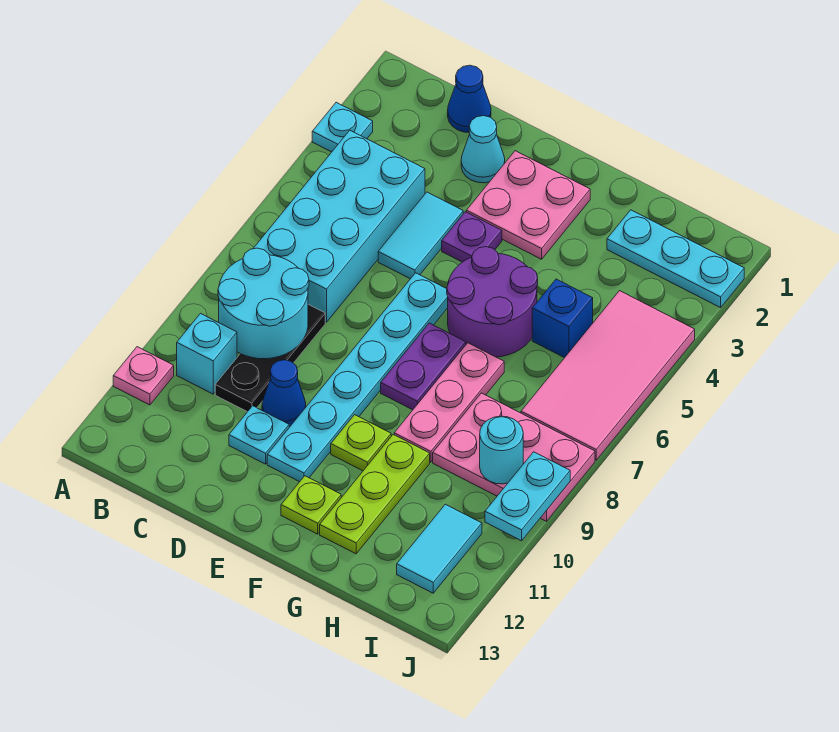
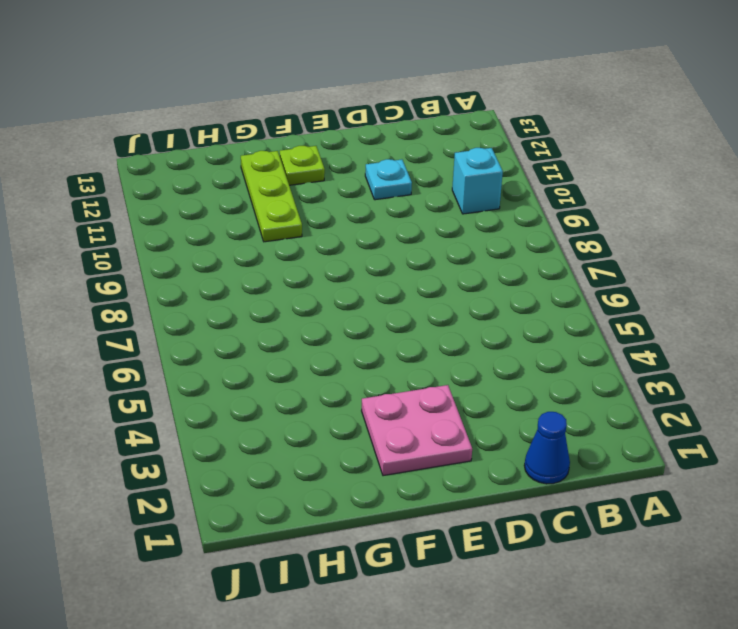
none -> cyan 1x1 plate [312,102,373,152]
none -> pink 1x1 plate [113,347,174,405]
none -> cyan 2x4 brick [253,130,425,322]

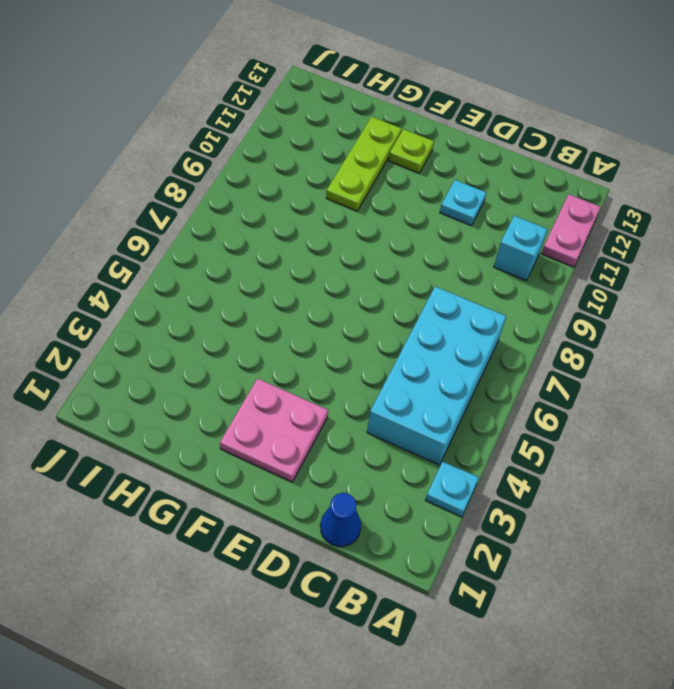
pink 1x2 plate [541,194,601,267] -> pink 1x1 plate [113,347,174,405]
none -> black 1x3 plate [215,304,325,412]
none -> cyan 1x1 cone [461,116,505,183]
none -> cyan 1x2 tile [378,192,463,279]

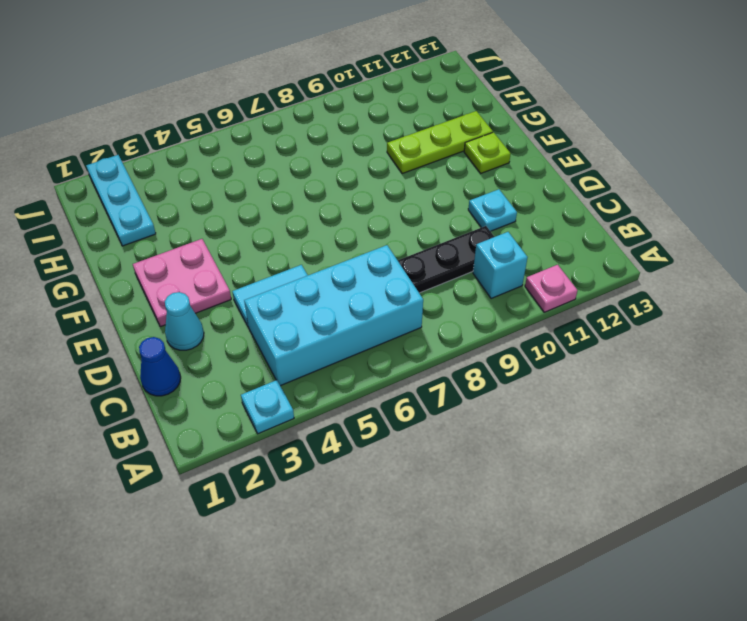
none -> blue 1x1 cone [262,360,306,426]
none -> purple 1x1 plate [442,212,502,262]
none -> cyan 1x6 plate [267,273,448,482]

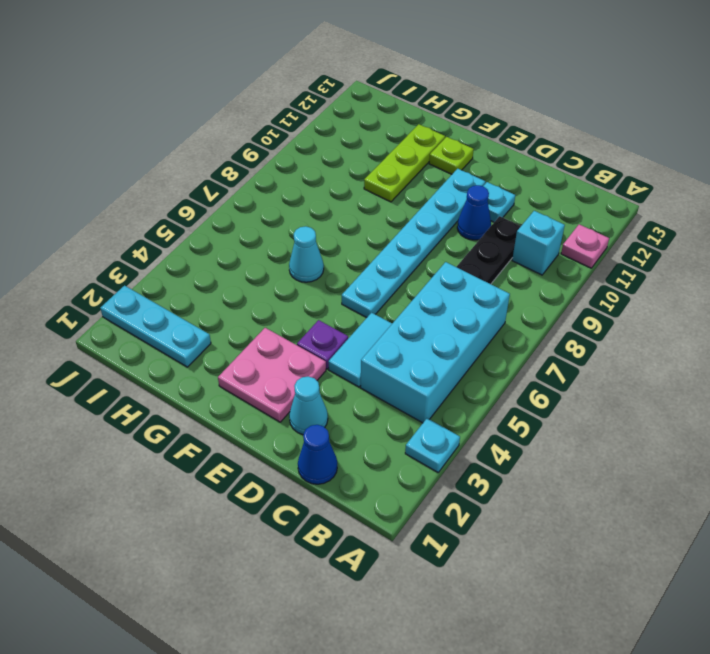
cyan 1x1 cone [289,226,324,282] -> purple 2x2 round brick [447,247,538,357]
none -> purple 1x2 plate [381,323,466,410]
none -> lime 1x1 plate [331,415,391,471]
none -> pink 1x3 plate [394,343,504,462]

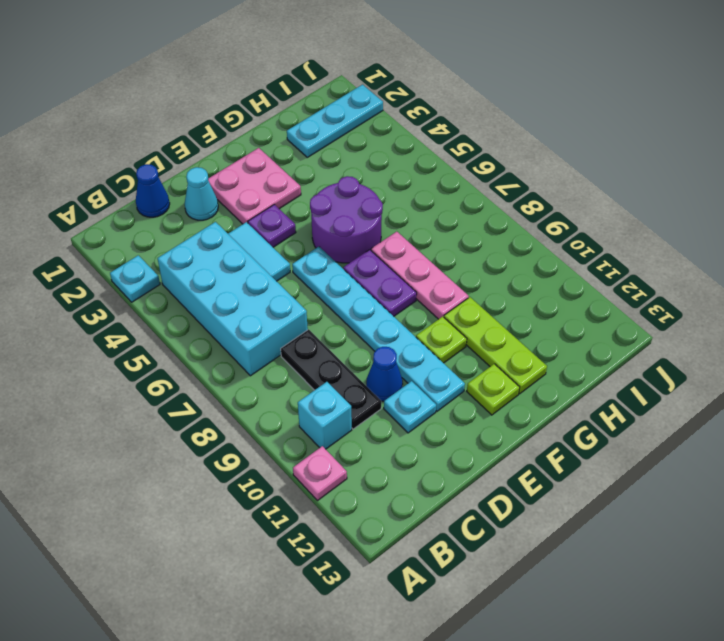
none -> blue 1x1 brick [532,279,593,358]
none -> pink 2x3 plate [433,393,595,521]
none -> pink 2x4 tile [521,291,695,460]

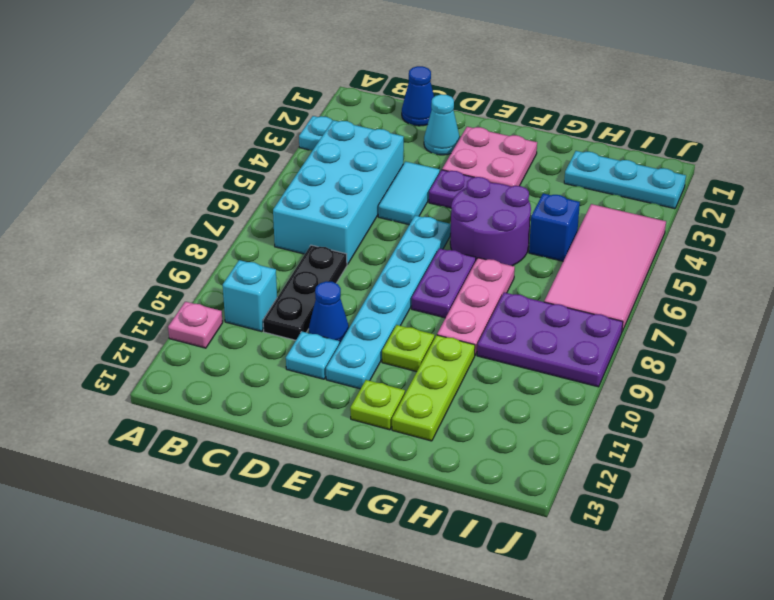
purple 2x3 plate [477,292,623,387] -> pink 2x3 plate [433,393,595,521]
none -> cyan 1x2 tile [397,504,482,593]
none -> cyan 2x2 round brick [218,248,309,359]
none -> cyan 1x1 round brick [480,416,523,484]

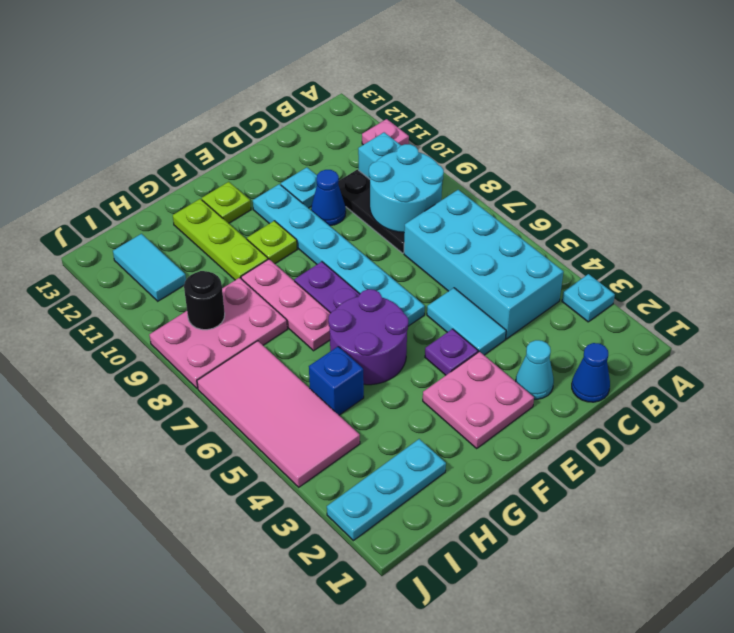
black 1x1 round brick [184,271,225,330] -> cyan 1x1 round brick [480,416,523,484]
none -> cyan 1x2 plate [485,452,570,541]

